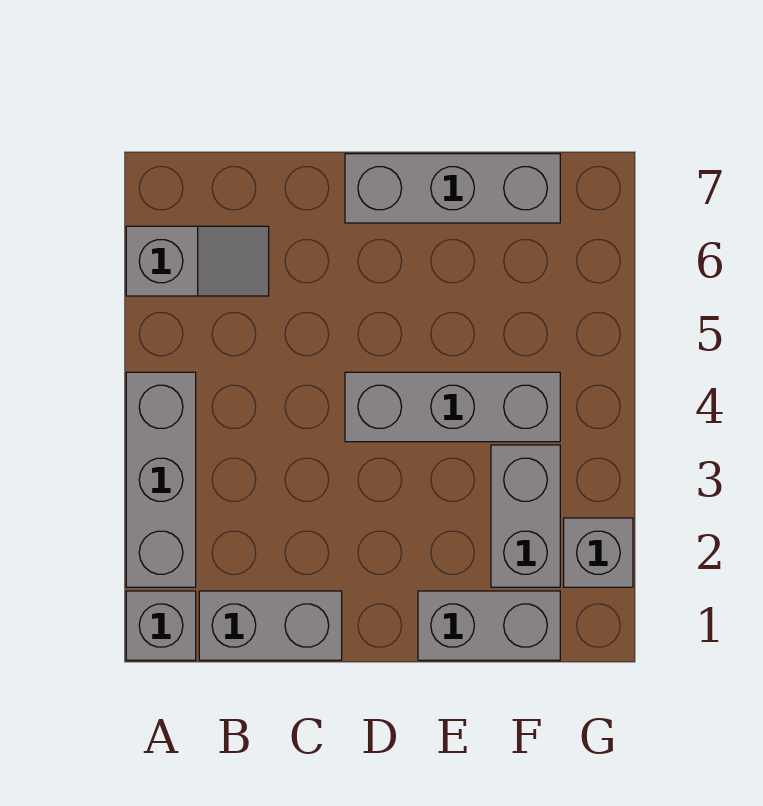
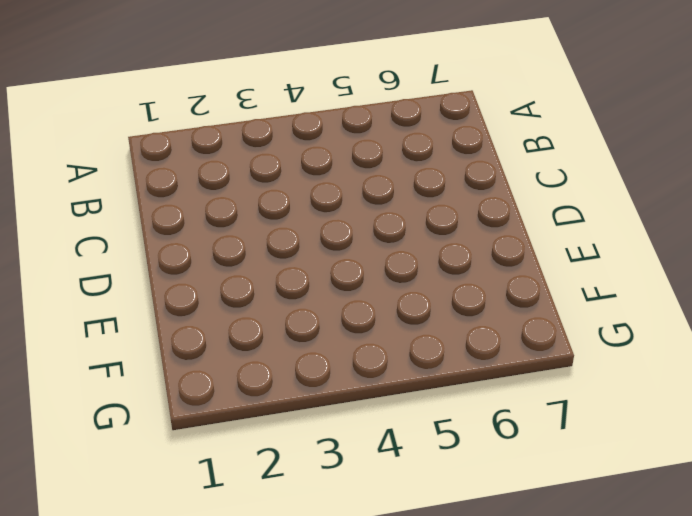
none -> grey 1x1 brick [126,591,196,660]
none -> grey 1x3 brick [126,372,196,587]

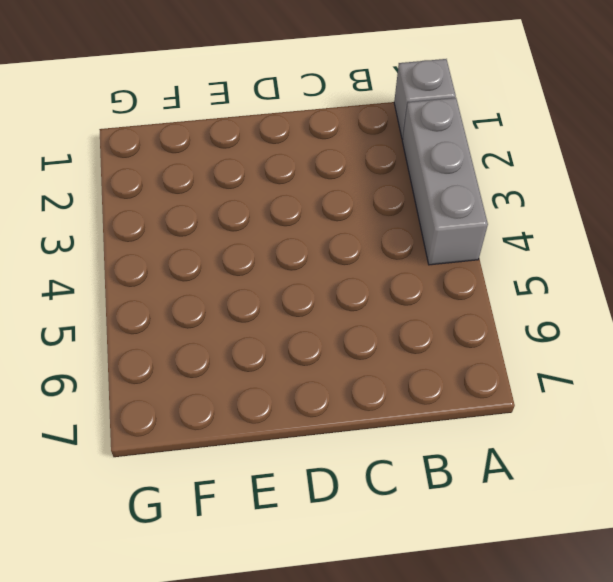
none -> grey 1x2 slope [126,226,269,296]
none -> grey 1x2 brick [199,591,342,660]

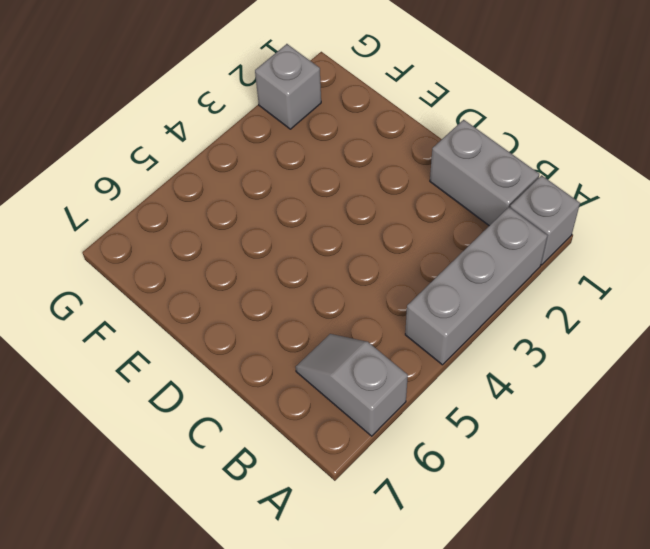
none -> grey 1x3 brick [345,372,560,442]
none -> grey 1x3 brick [345,154,560,223]

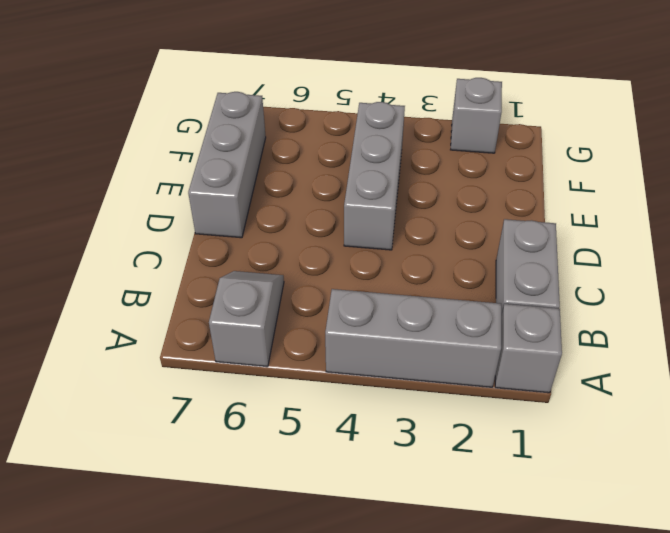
none -> grey 1x2 brick [418,591,560,660]
none -> grey 1x2 brick [491,445,560,587]

